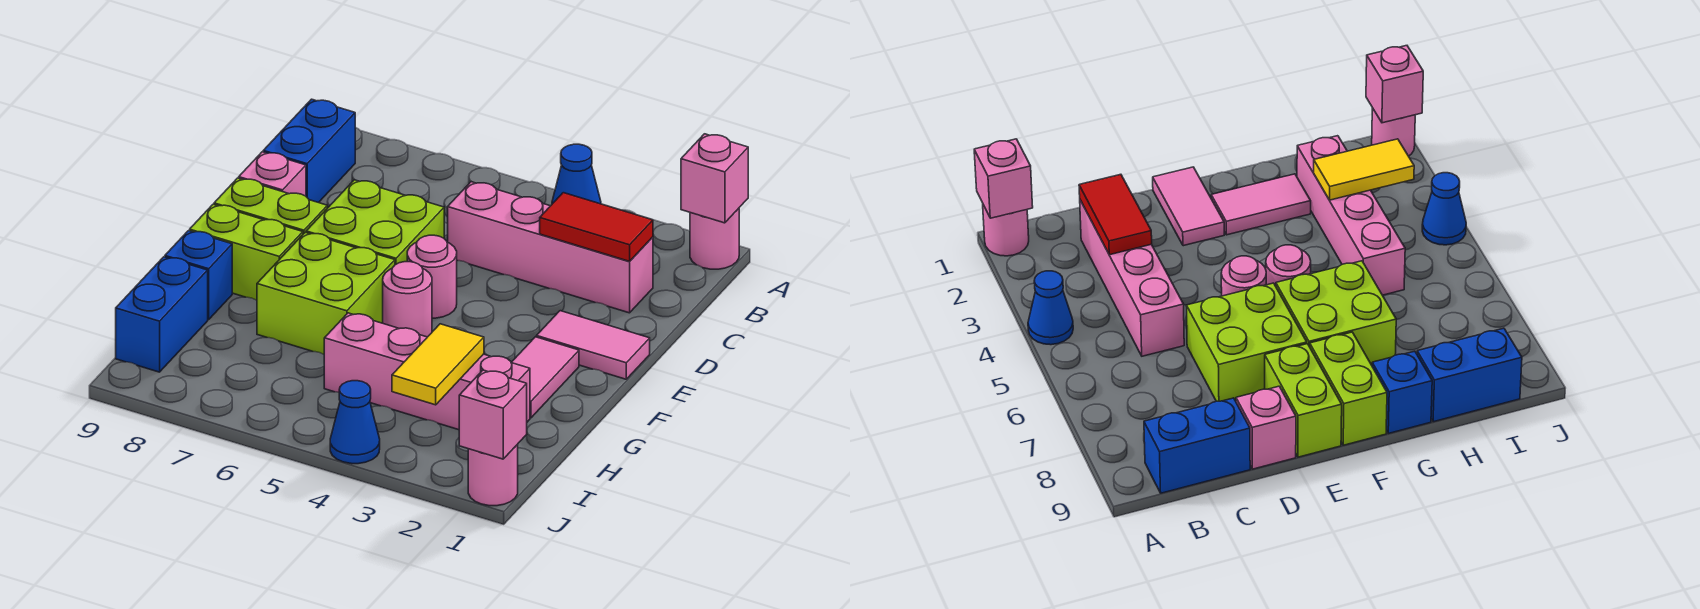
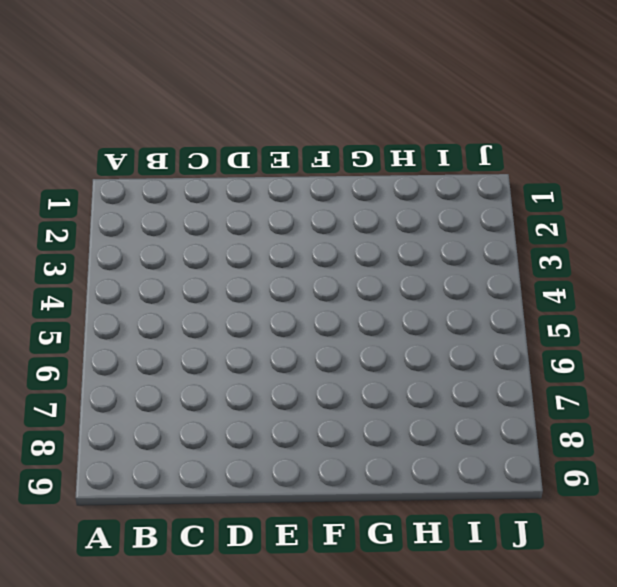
none -> pink 1x1 round brick [690,208,739,269]
none -> blue 1x1 cone [552,144,601,204]
none -> blue 1x2 brick [263,99,355,203]

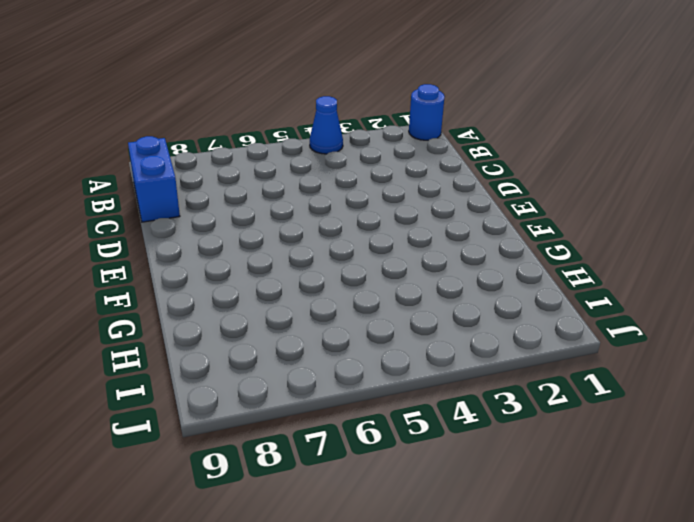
blue 1x1 round brick [409,84,445,140] -> pink 1x1 round brick [690,208,739,269]
none -> pink 1x4 brick [448,182,653,313]
none -> lime 2x2 brick [306,180,444,265]
none -> pink 1x1 brick [239,152,306,196]

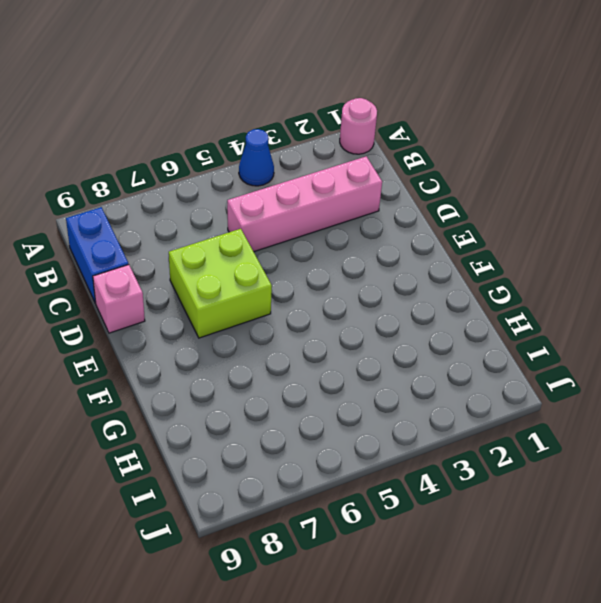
none -> pink 1x2 tile [536,311,650,379]
none -> pink 1x1 round brick [407,235,457,318]
none -> lime 1x2 brick [214,178,327,234]

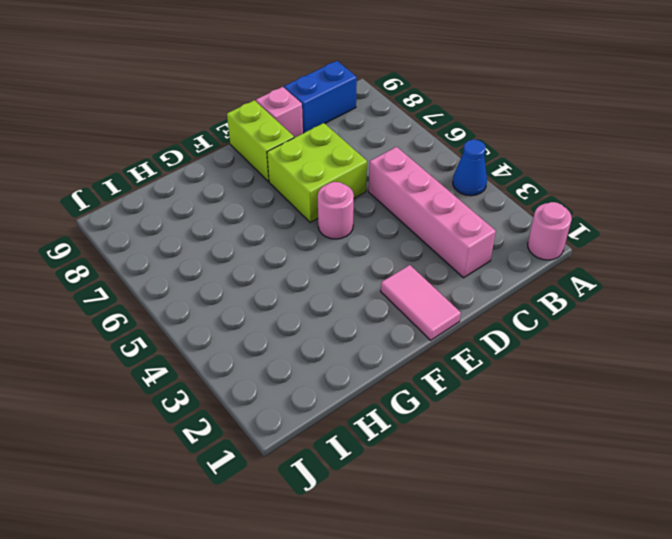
none -> pink 1x2 tile [511,337,579,418]
none -> pink 1x1 round brick [383,262,432,337]
none -> lime 2x2 brick [257,232,395,354]

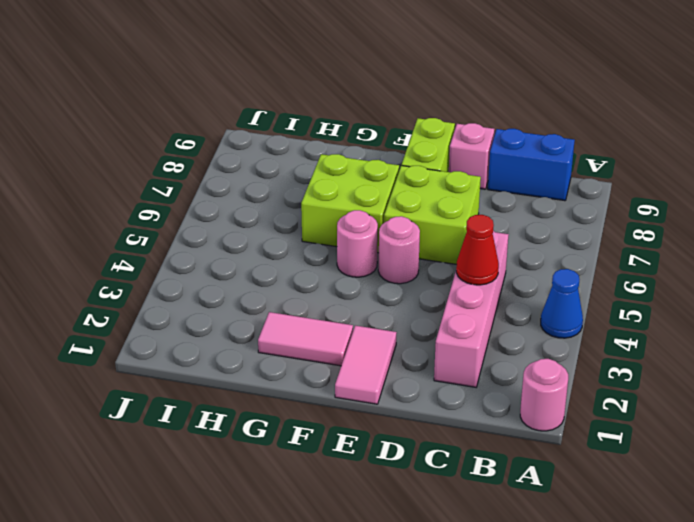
red 1x1 cone [456,215,499,285] -> none
none -> lime 1x2 brick [190,204,303,300]
none -> blue 1x1 brick [165,231,232,320]
none -> pink 1x4 brick [324,313,530,430]

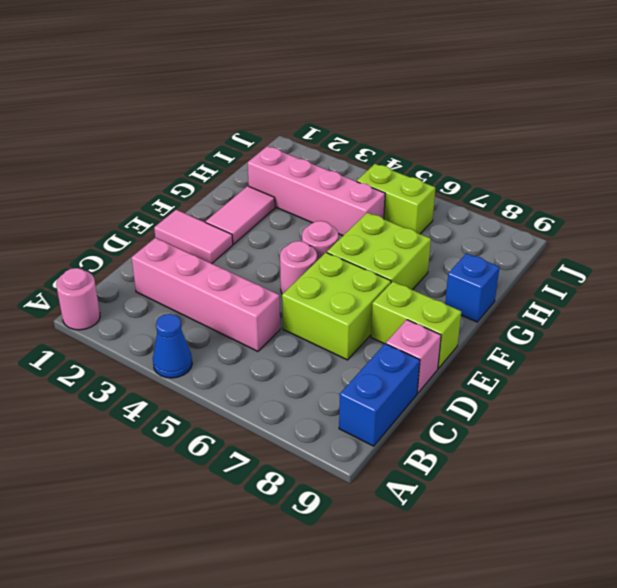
lime 1x2 brick [357,164,435,234] -> lime 1x2 brick moved to [190,204,303,300]
none -> blue 1x2 brick [116,257,208,372]
none -> pink 1x1 round brick [468,444,518,506]
none -> blue 1x1 cone [330,381,380,464]

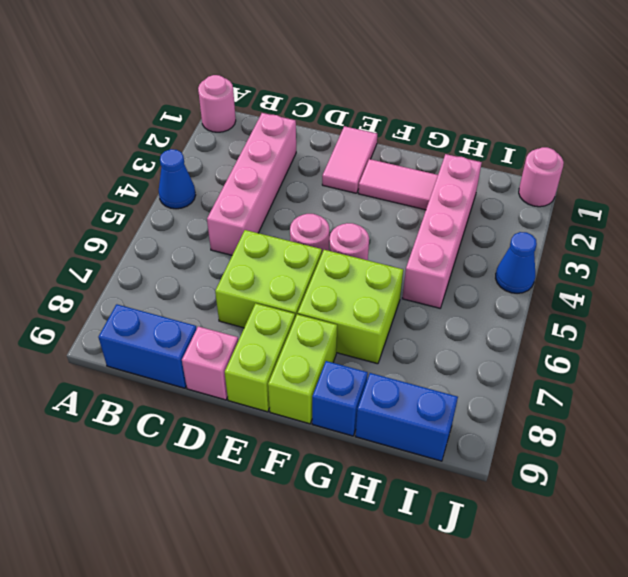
none -> pink 1x1 brick [681,134,748,223]
none -> red 1x2 tile [540,193,653,261]
none -> yellow 1x2 tile [392,324,484,405]

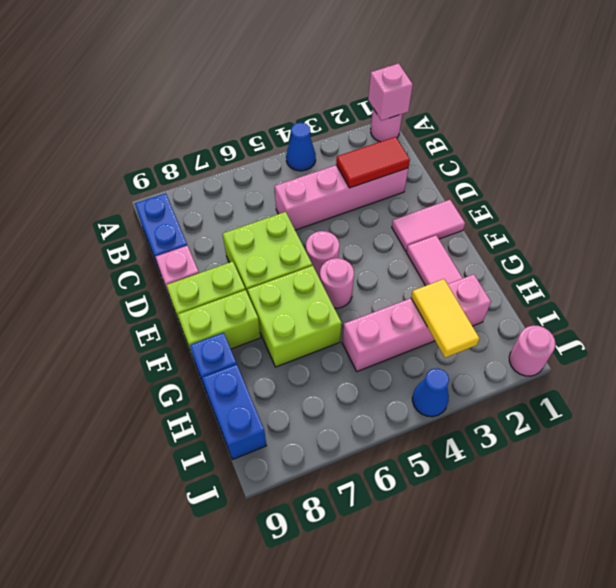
none -> pink 1x1 brick [459,370,527,459]

